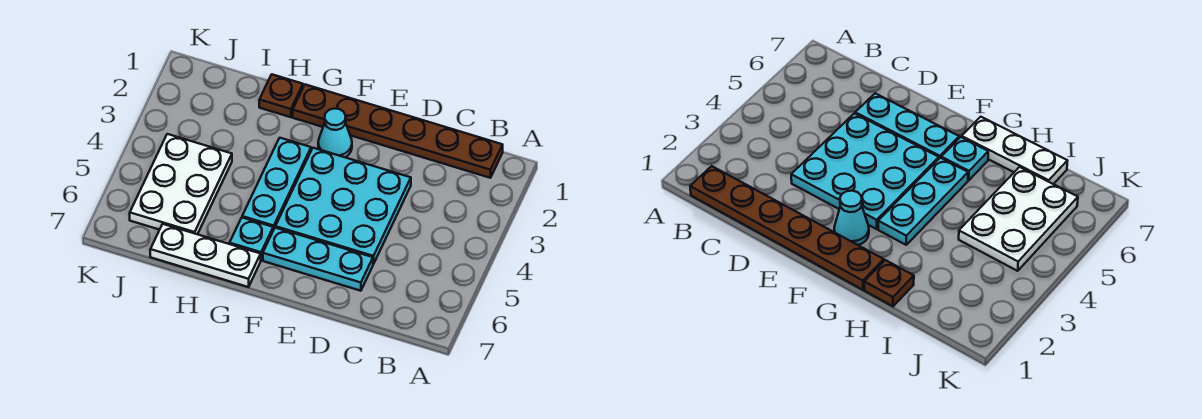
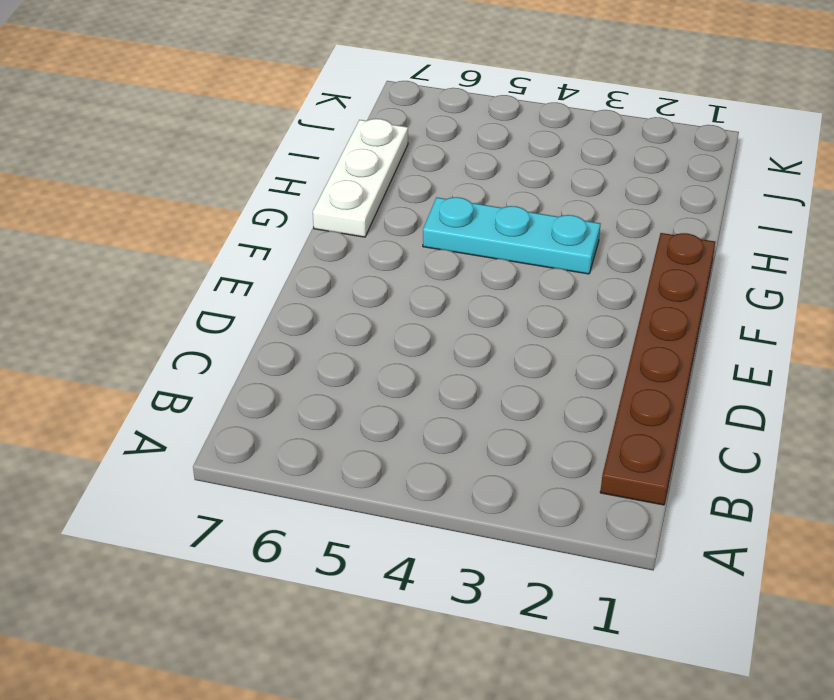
none -> cyan 3x3 plate [275,148,411,264]
none -> cyan 1x3 plate [263,228,373,291]

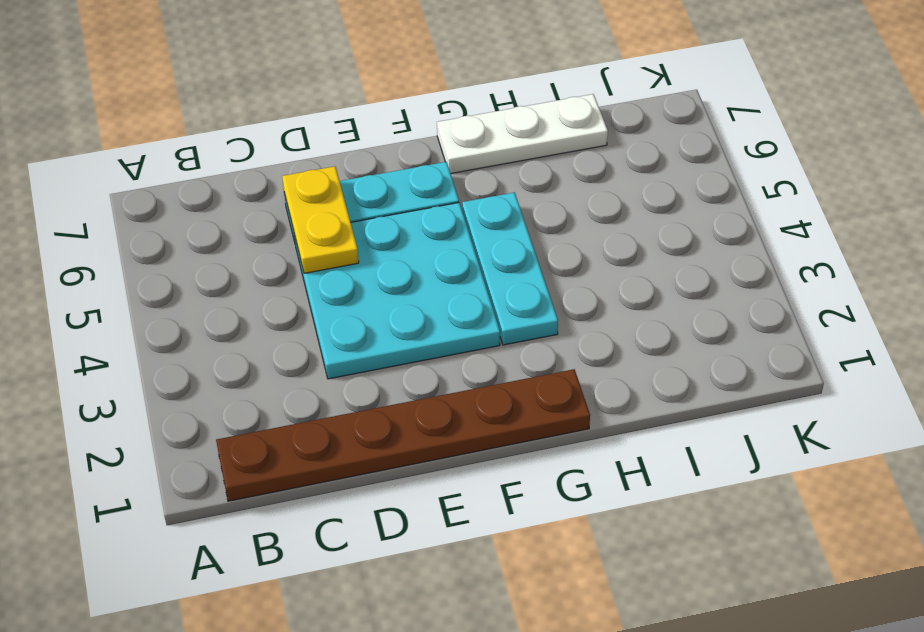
yellow 1x2 plate [282,166,359,273] -> none
none -> cyan 1x1 cone [318,109,352,157]
none -> cyan 1x1 plate [230,218,273,260]

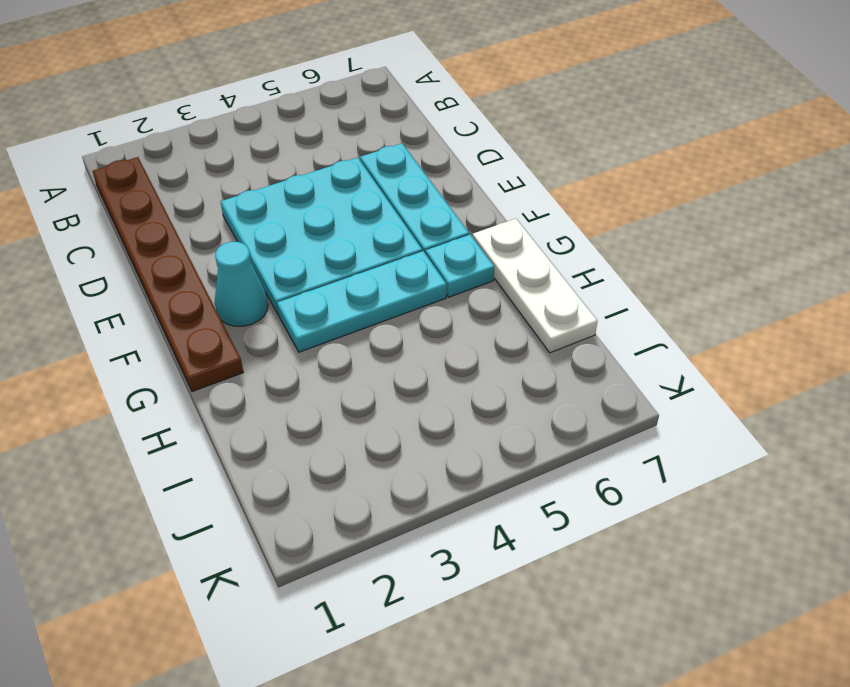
none -> brown 1x1 plate [259,74,303,117]
none -> white 2x3 plate [130,134,232,234]

